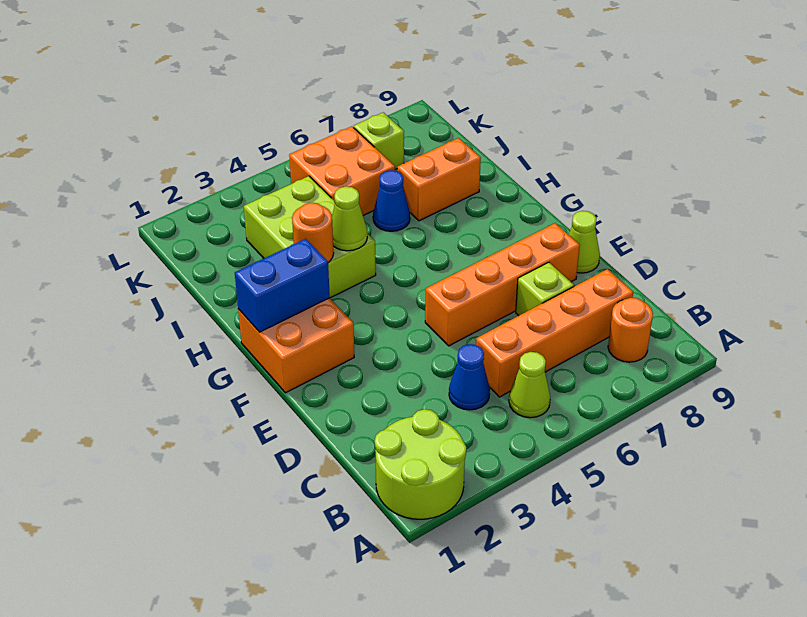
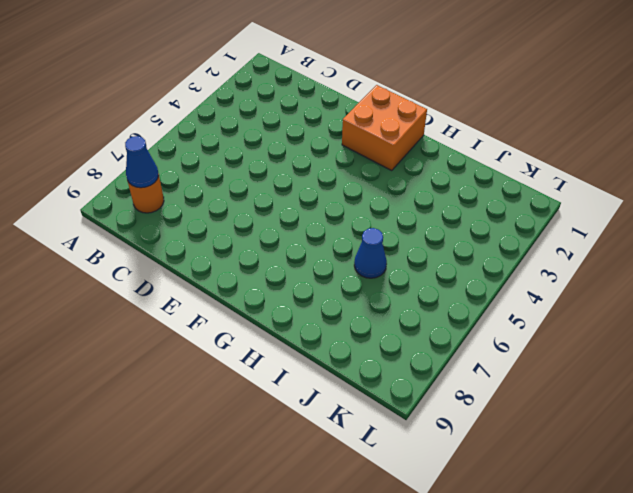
blue 1x1 cone [125,136,159,188] -> blue 1x1 cone moved to [449,344,490,410]
none -> lime 2x2 round brick [374,409,466,519]
none -> lime 1x1 cone [509,352,550,418]
none -> orange 1x4 brick [476,269,633,397]

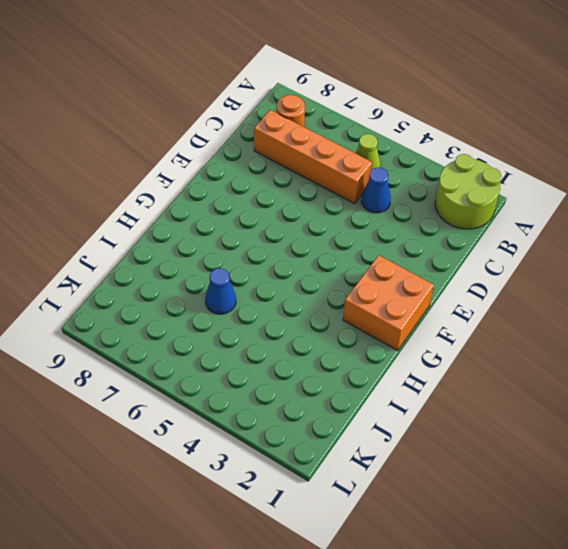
none -> lime 1x1 brick [516,262,574,316]
none -> orange 1x4 brick [425,223,580,346]
none -> lime 1x1 cone [569,211,600,273]

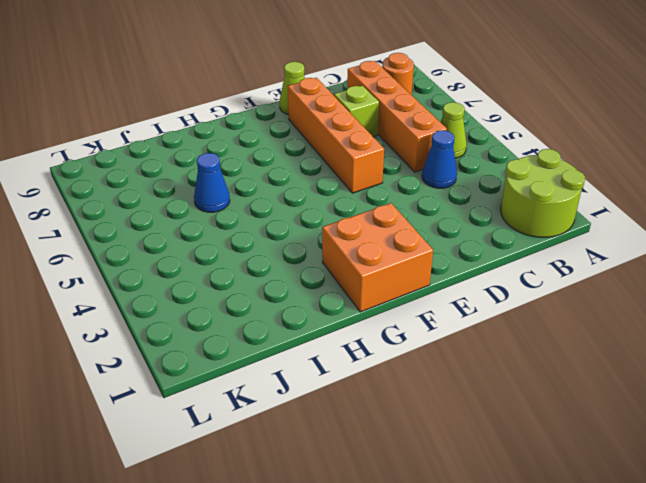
none -> lime 2x3 brick [244,176,376,298]
none -> orange 1x2 brick [397,138,481,221]
none -> orange 2x2 brick [289,126,395,216]

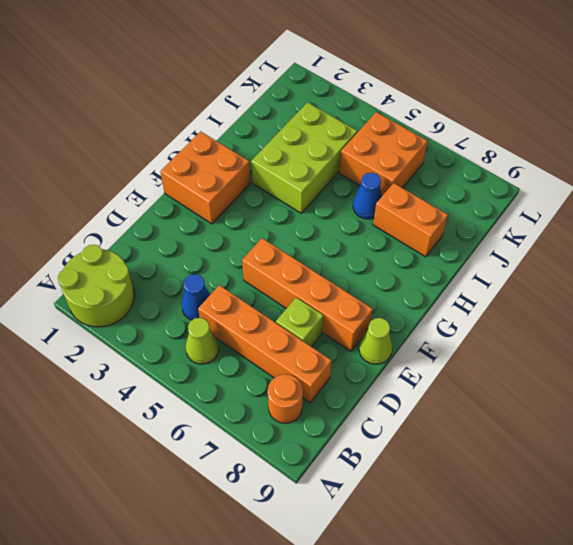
none -> lime 1x1 brick [354,112,404,169]
none -> blue 1x2 brick [235,239,330,332]
none -> orange 1x1 round brick [292,203,334,262]

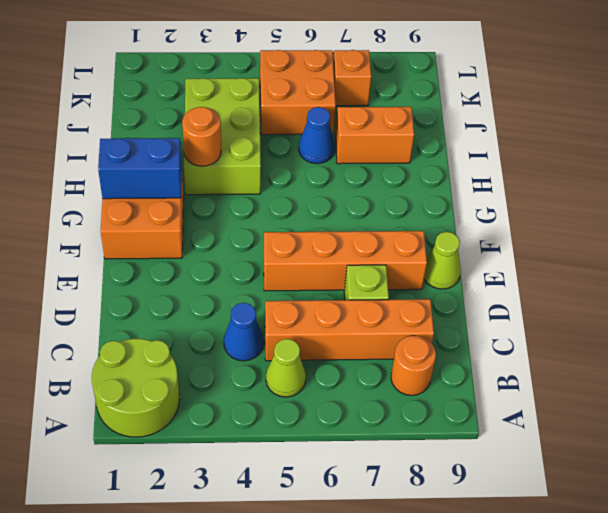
orange 1x1 brick [333,50,371,106] -> lime 1x1 brick [354,112,404,169]
none -> lime 1x1 cone [332,186,367,251]

